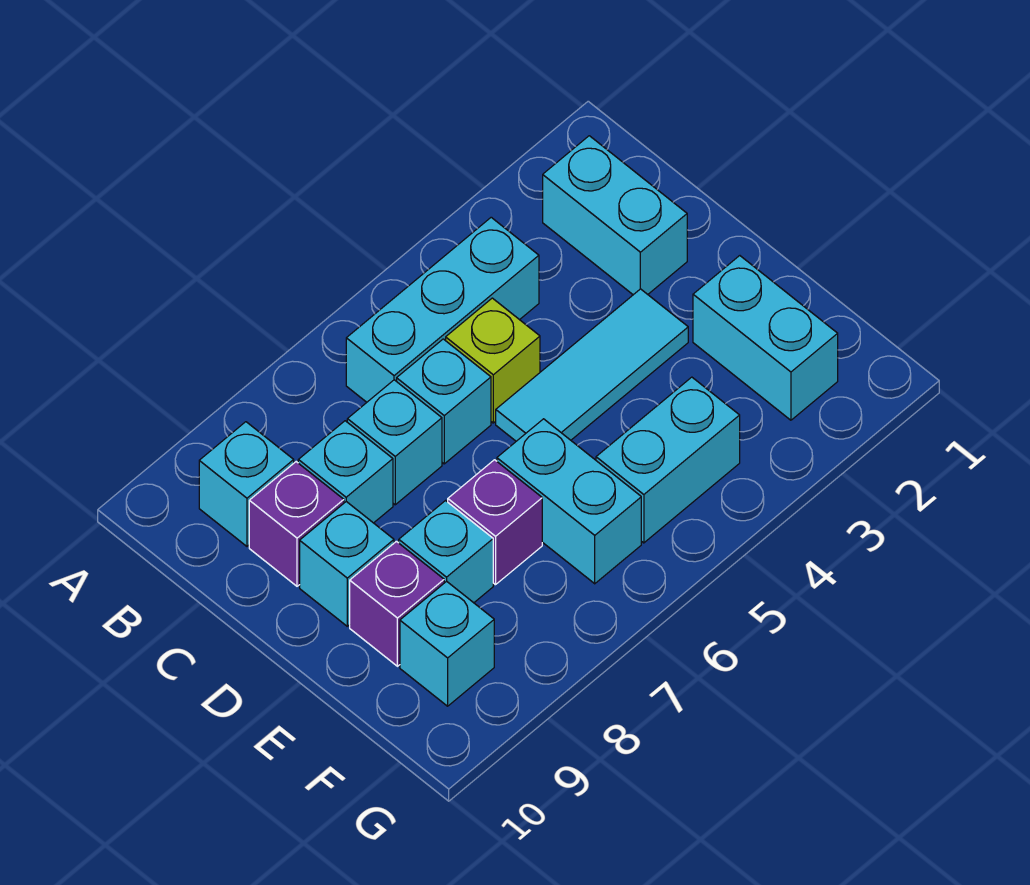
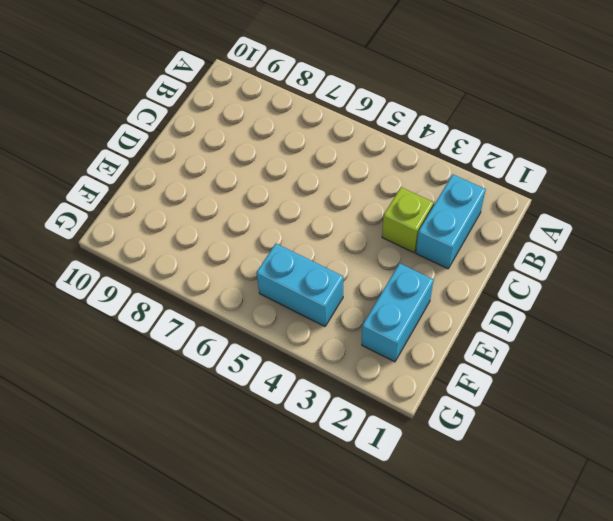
lime 1x1 brick [382,187,434,253] -> lime 1x1 brick moved to [446,298,540,423]
none -> cyan 1x3 brick [346,217,539,402]
none -> cyan 1x1 brick [199,422,294,546]
none -> cyan 1x1 brick [397,339,491,464]

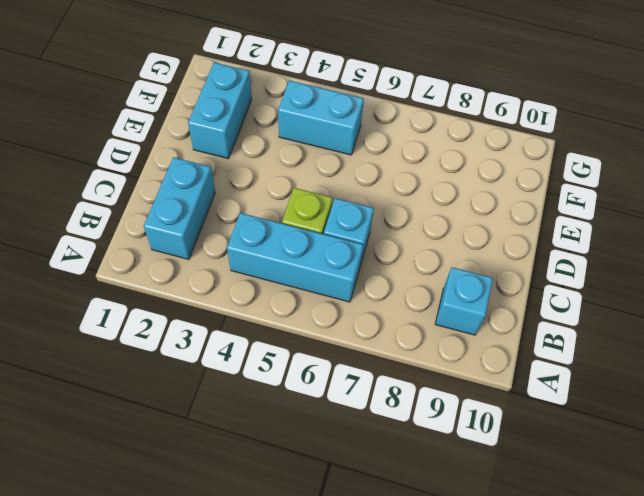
none -> cyan 1x1 brick [347,380,442,505]
none -> cyan 1x1 brick [298,421,393,523]
none -> purple 1x1 brick [249,462,344,586]

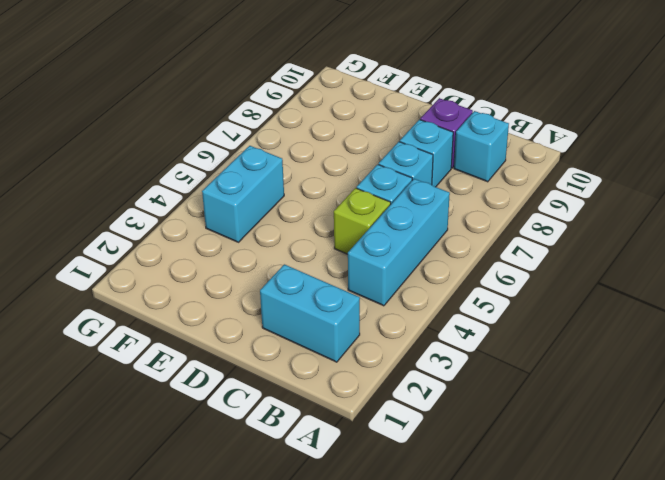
none -> cyan 1x3 tile [496,289,688,441]
none -> cyan 1x1 brick [300,502,394,626]
none -> cyan 1x2 brick [693,256,838,420]

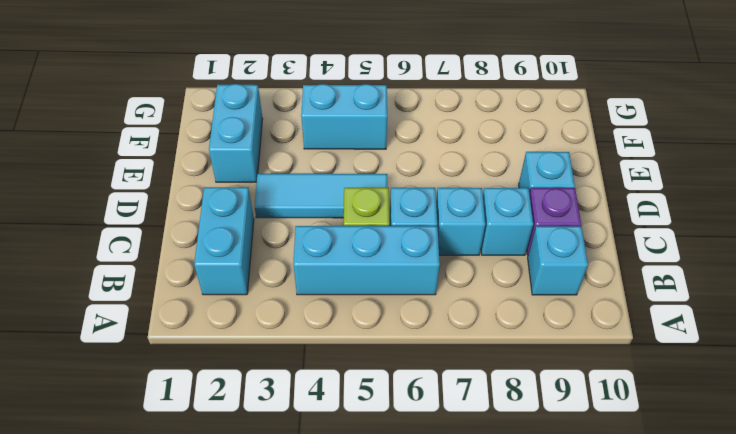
none -> cyan 1x2 brick [497,419,641,584]
none -> purple 1x1 brick [448,460,542,585]
none -> cyan 1x1 brick [399,501,493,603]

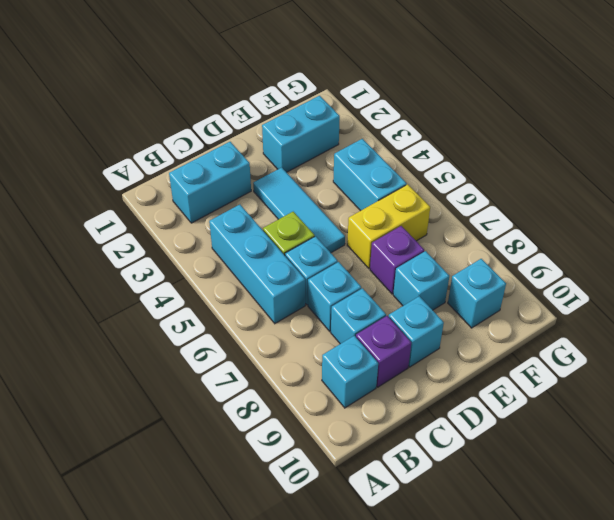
yellow 1x2 brick [347,184,430,268] -> cyan 1x2 brick [497,419,641,584]
none -> purple 1x1 brick [350,541,444,666]

